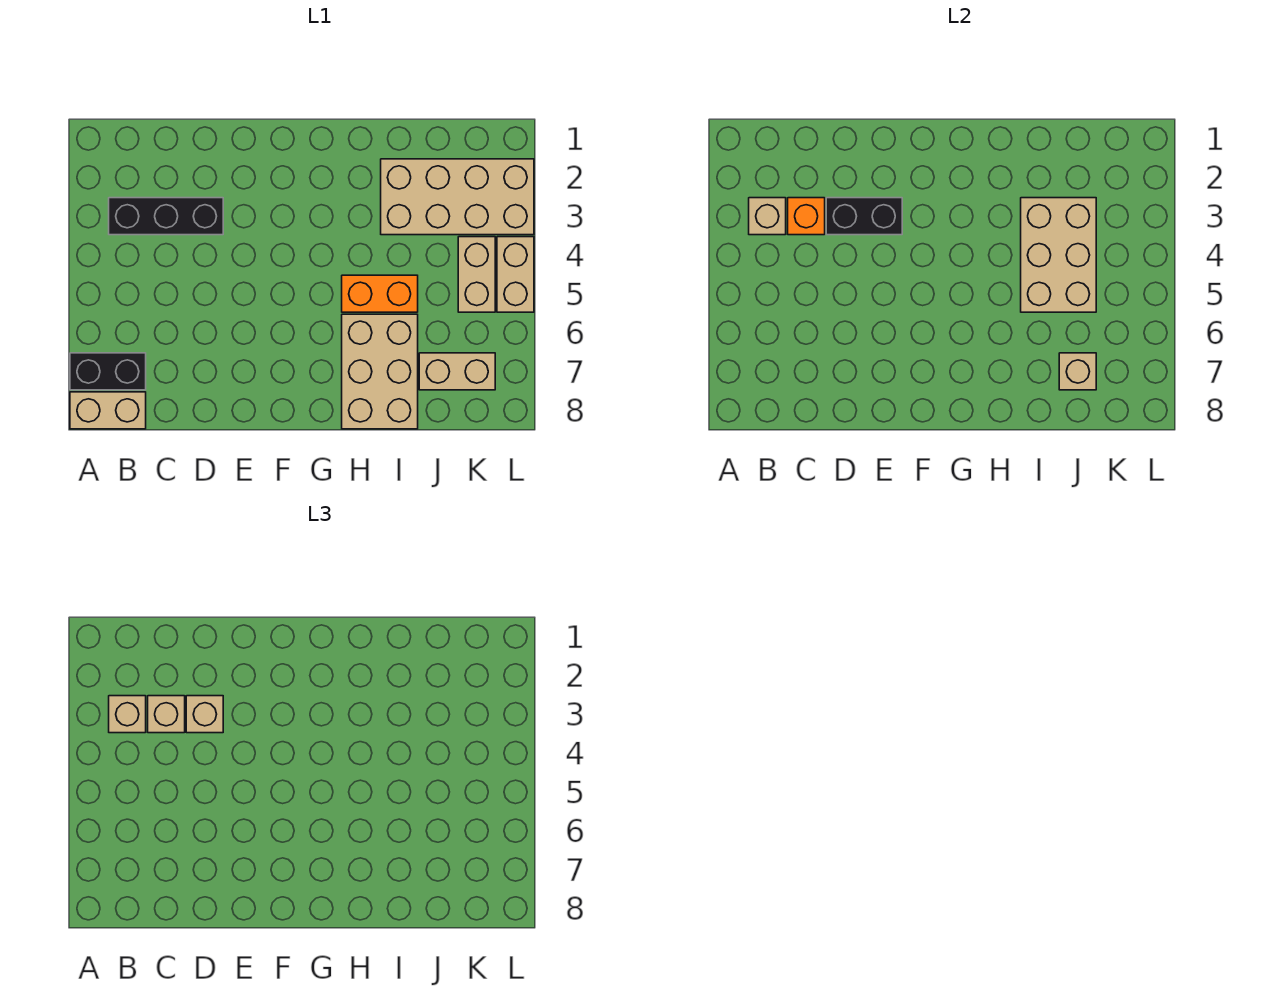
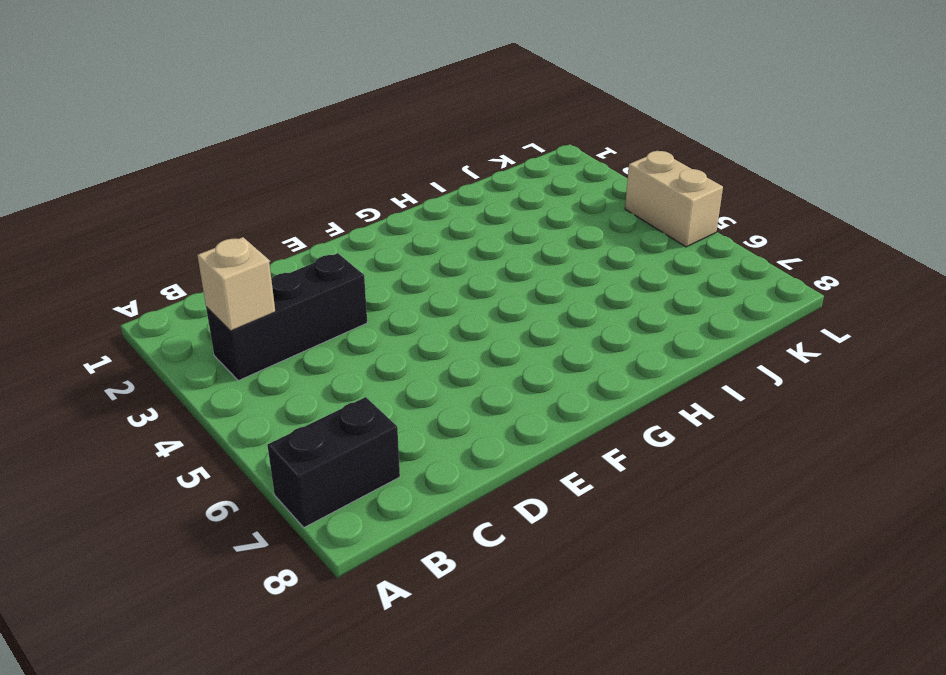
none -> tan 1x2 brick [70,392,146,429]
none -> orange 1x2 brick [342,275,418,312]
none -> tan 2x3 brick [342,314,418,429]

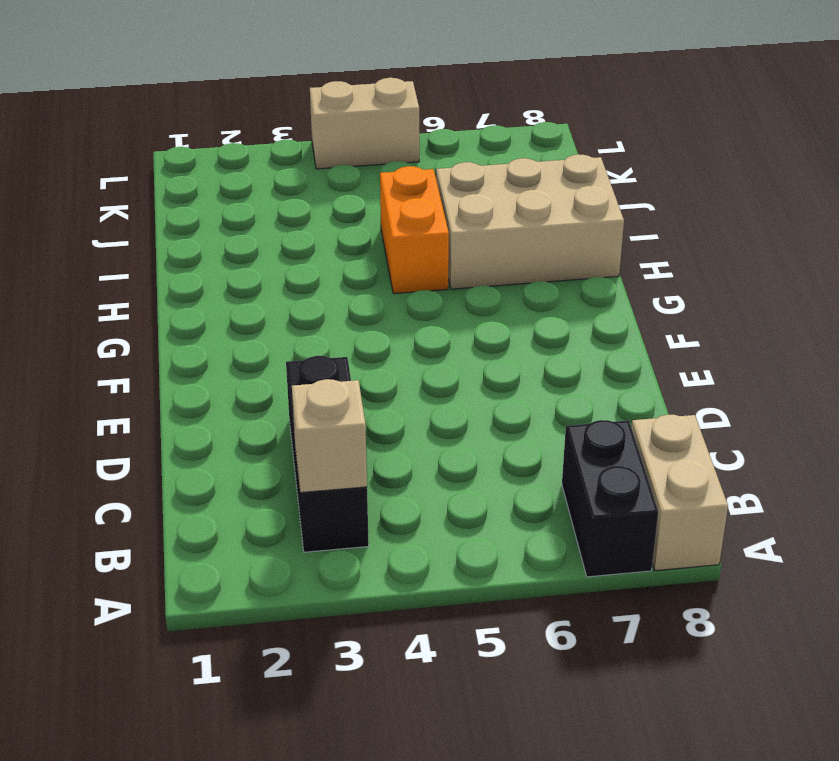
none -> tan 2x4 brick [381,159,534,235]
none -> tan 1x2 brick [419,353,495,390]
none -> tan 1x2 brick [458,237,495,312]

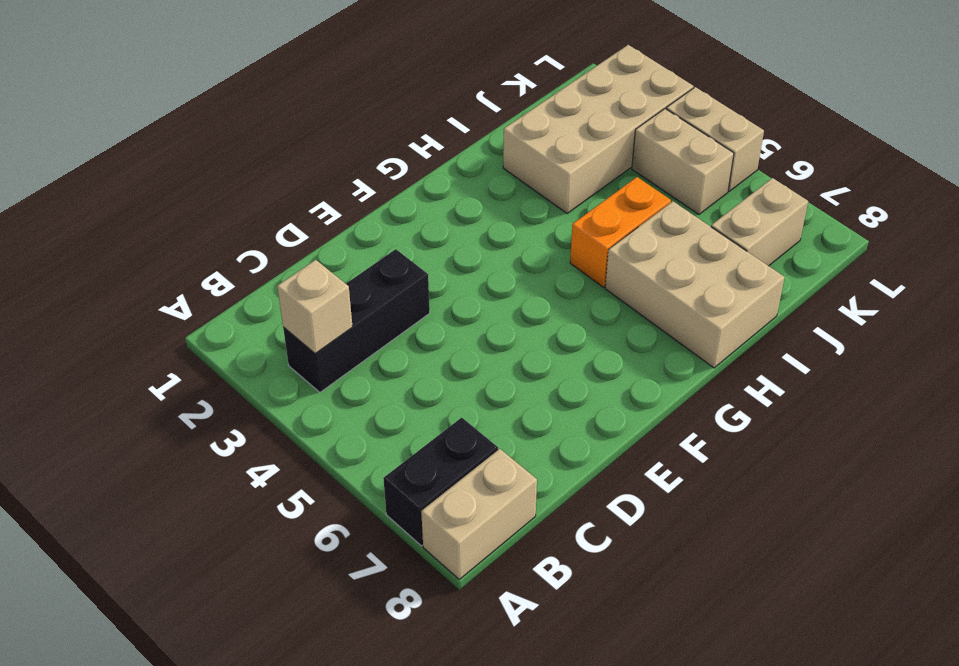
none -> orange 1x1 brick [788,198,825,235]
none -> black 1x2 brick [826,198,902,235]
none -> tan 2x3 brick [1021,198,1096,312]

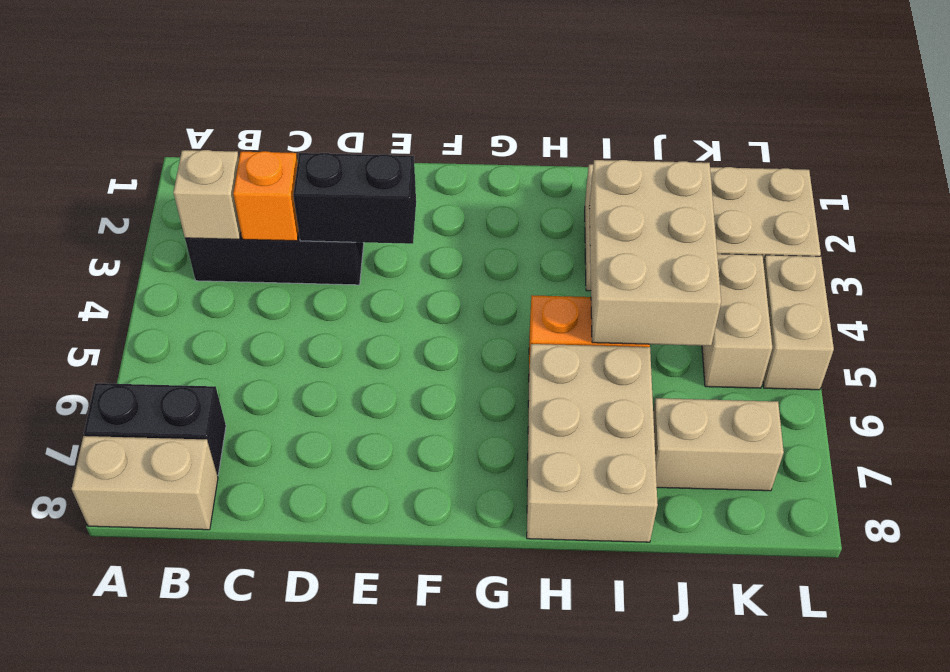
none -> tan 1x1 brick [1059,353,1096,390]
none -> tan 1x1 brick [109,696,146,733]
none -> tan 1x1 brick [148,696,185,733]

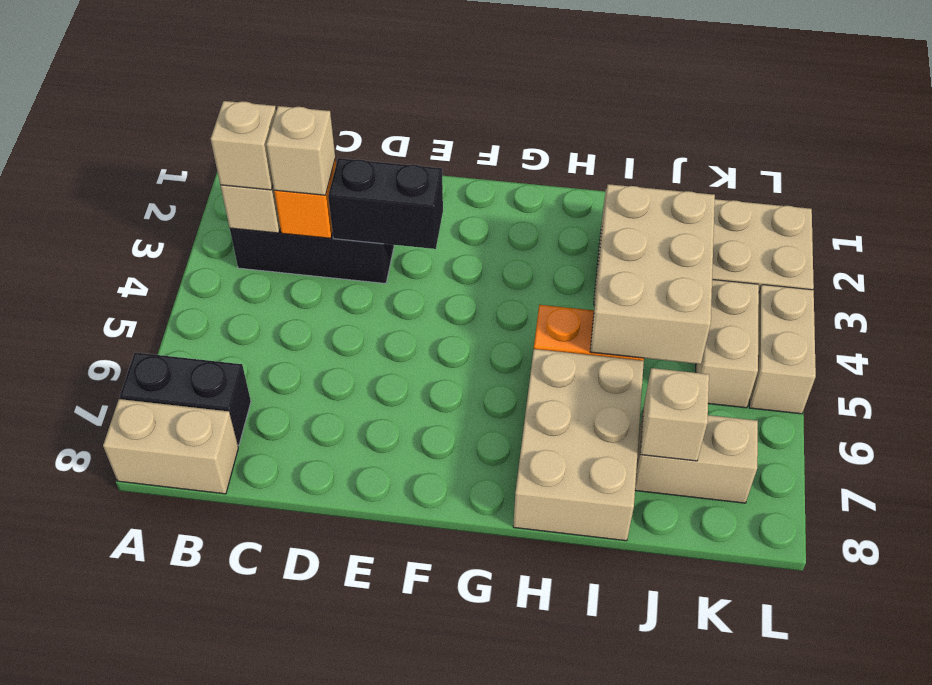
none -> tan 1x1 brick [186,696,223,733]

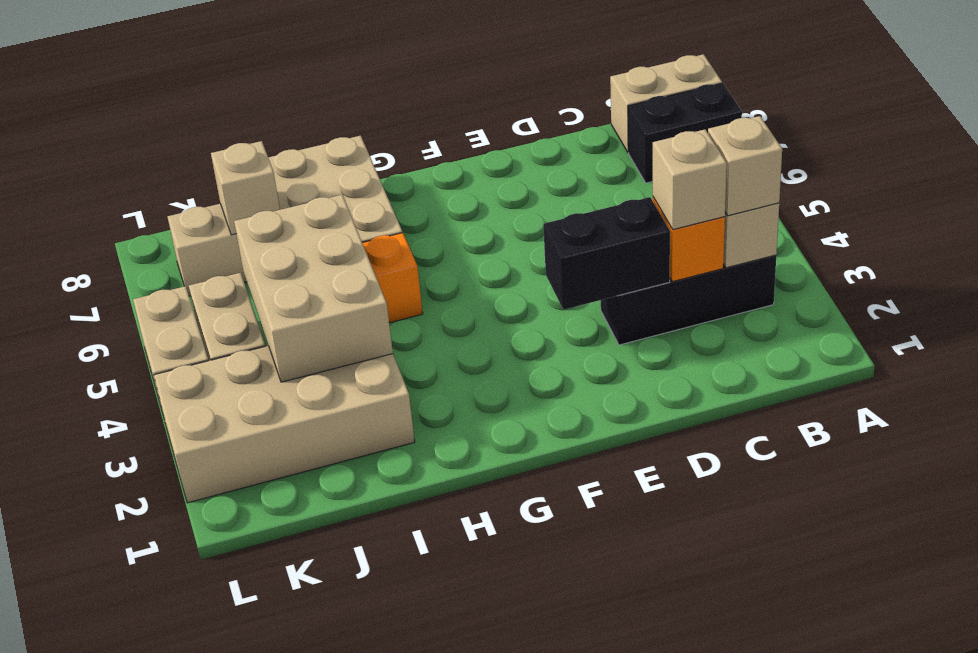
none -> tan 1x1 brick [186,696,223,733]

